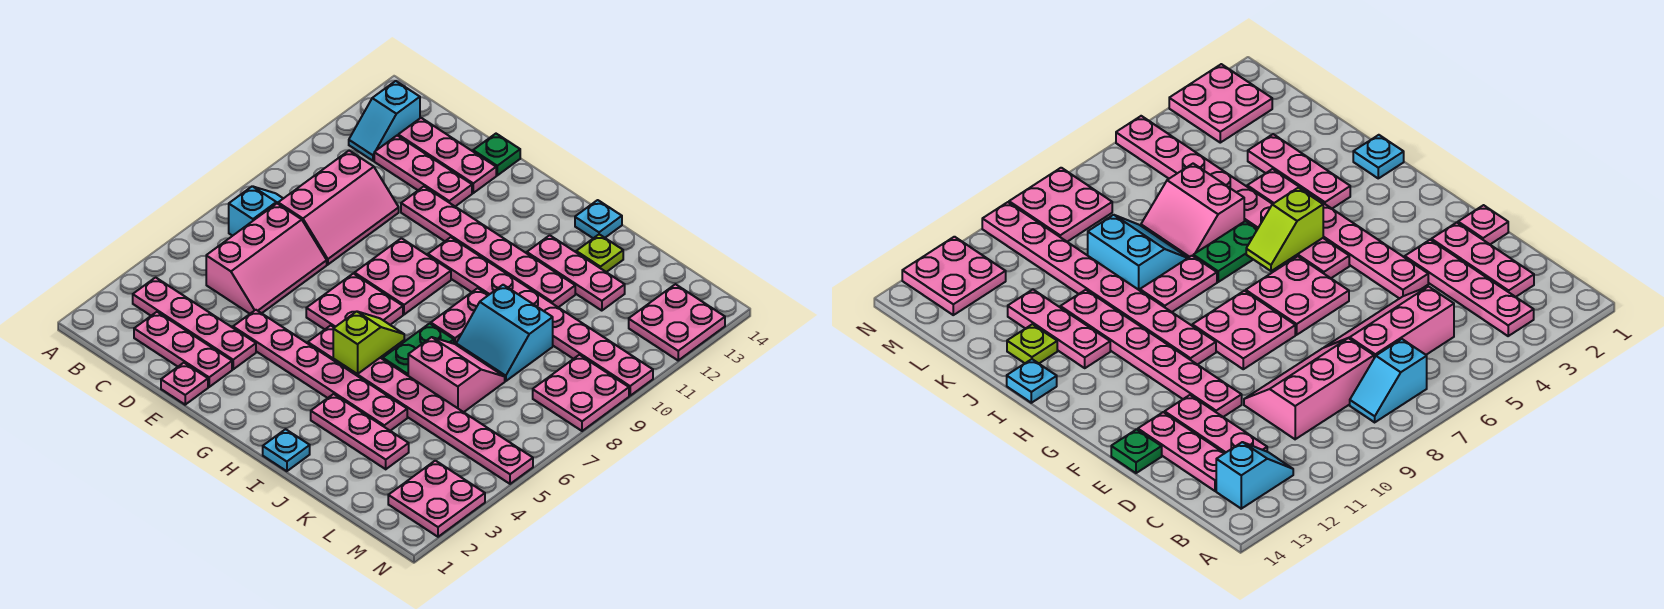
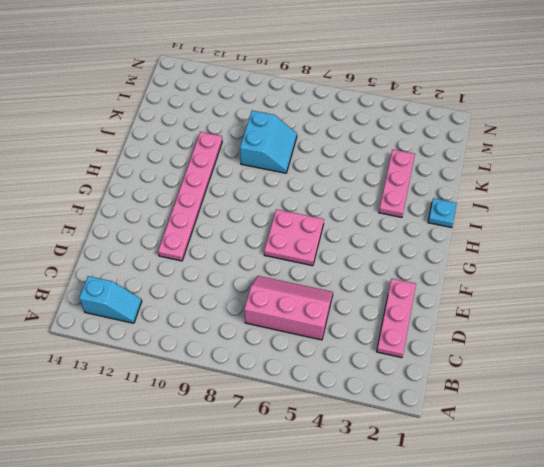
none -> pink 1x4 plate [133,277,256,369]
none -> cyan 1x2 slope [229,186,283,236]
none -> pink 2x3 slope [278,151,399,265]

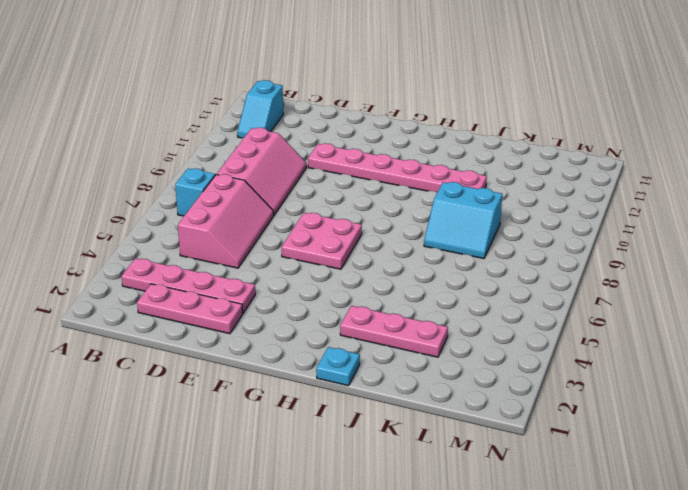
none -> pink 1x3 plate [374,136,472,206]
none -> pink 1x3 plate [398,118,496,193]
none -> pink 1x1 plate [161,363,208,405]

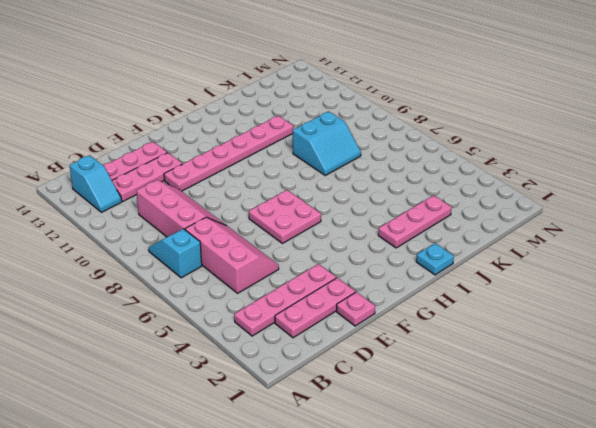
none -> pink 1x6 plate [233,310,407,431]
none -> green 1x1 plate [473,134,520,175]
none -> pink 2x2 plate [354,238,451,315]

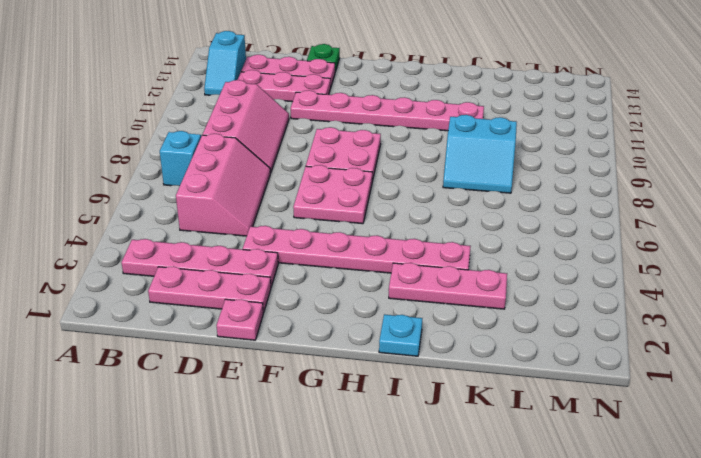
none -> pink 1x8 plate [308,325,533,484]
none -> pink 1x8 plate [428,237,653,396]
none -> green 1x2 plate [383,323,454,376]

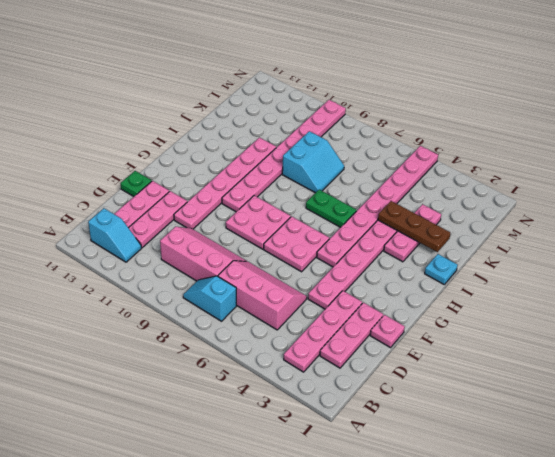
brown 1x3 plate [378,201,450,252] -> none
none -> pink 1x2 plate [431,288,488,344]
none -> pink 1x3 plate [527,235,625,311]
none -> cyan 1x1 plate [575,200,622,238]

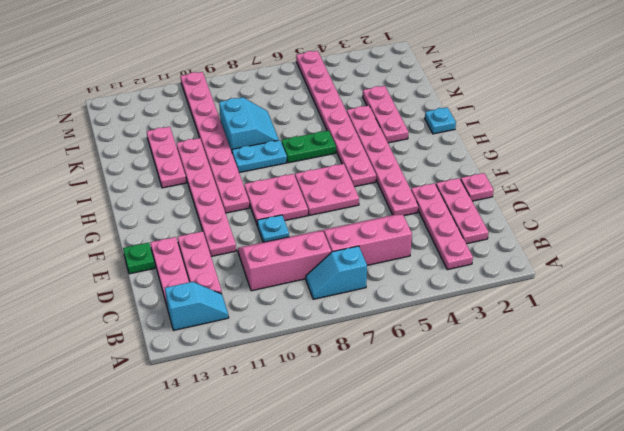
cyan 1x1 plate [257,215,289,242] -> cyan 1x1 plate moved to [575,200,622,238]
cyan 1x2 plate [232,140,287,173] -> pink 1x2 plate [431,288,488,344]
none -> pink 2x2 slope [408,337,505,412]
none -> lime 1x1 plate [576,234,623,272]
none -> pink 2x2 plate [388,461,485,537]

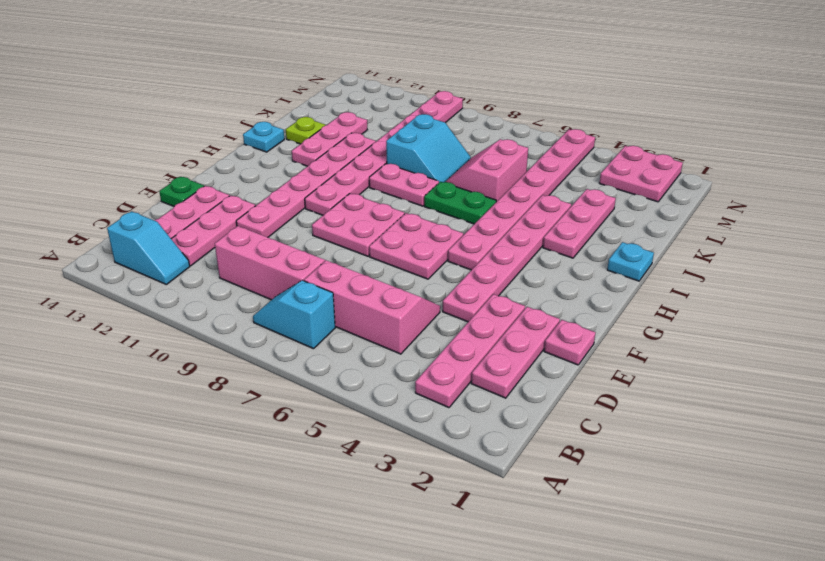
none -> pink 2x2 plate [533,355,629,431]
none -> pink 2x2 plate [629,284,725,360]
none -> lime 1x2 slope [333,311,404,374]

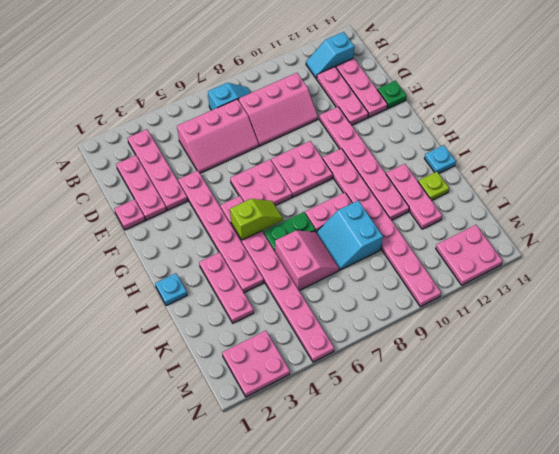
none -> pink 2x2 plate [533,355,629,431]

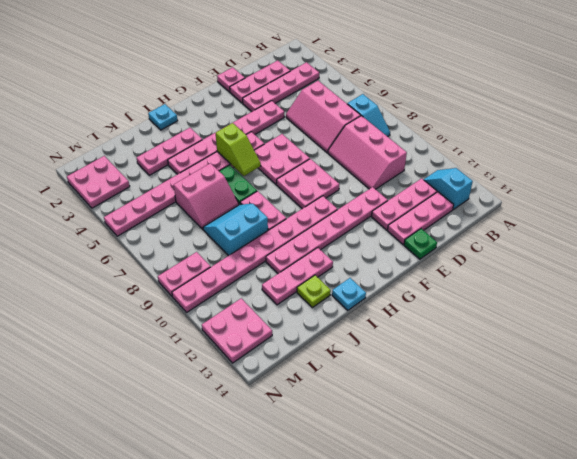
pink 1x2 plate [158,252,211,296] -> pink 2x2 plate [533,355,629,431]

